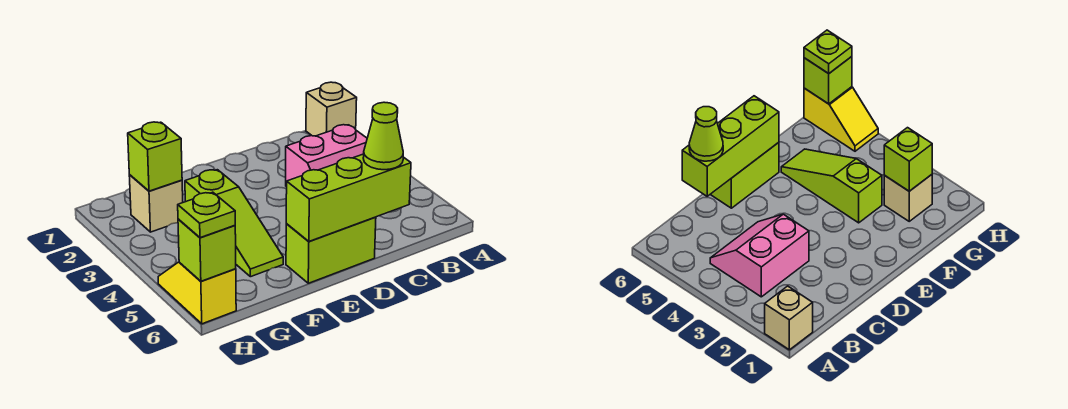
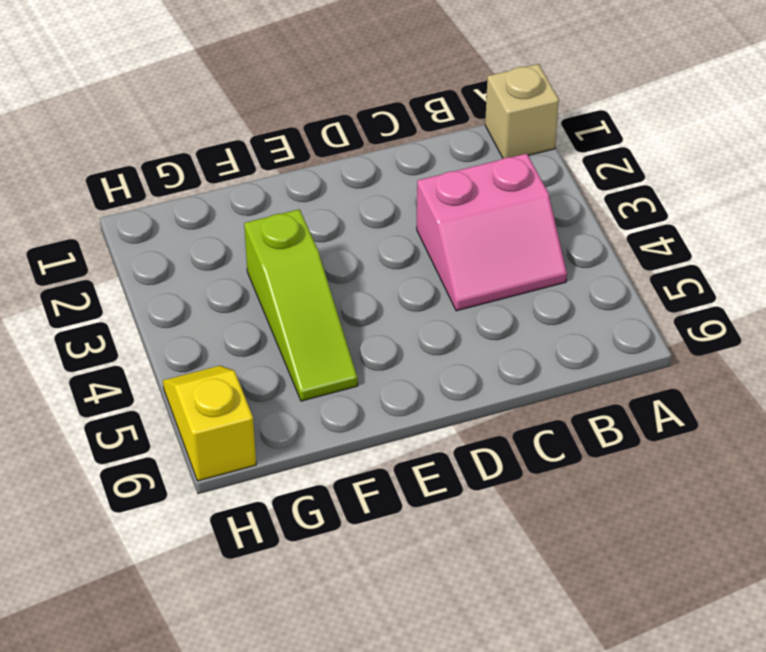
none -> lime 1x2 brick [286,217,376,283]
none -> tan 1x1 brick [129,175,183,232]

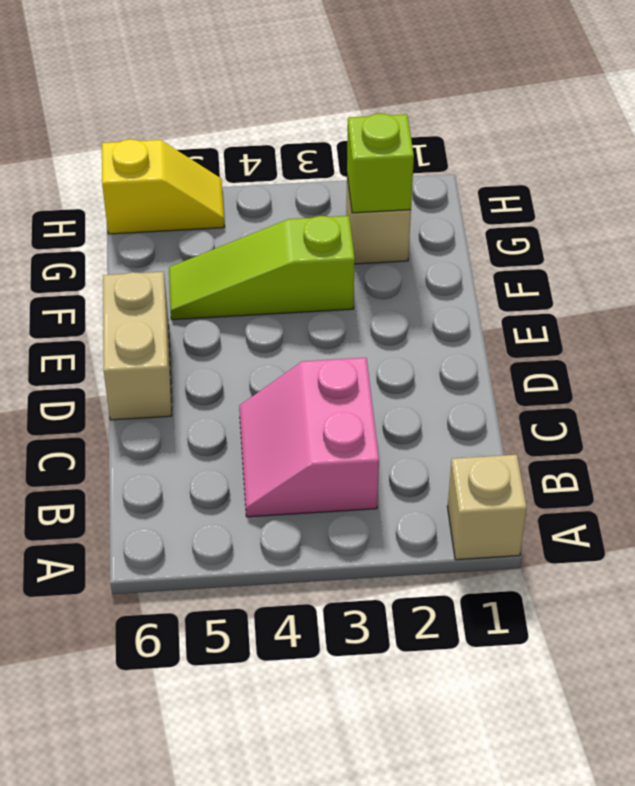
tan 1x2 brick [103,272,172,420] -> lime 1x2 brick [286,217,376,283]
none -> lime 1x3 brick [286,154,411,242]
none -> lime 1x1 brick [178,219,236,281]

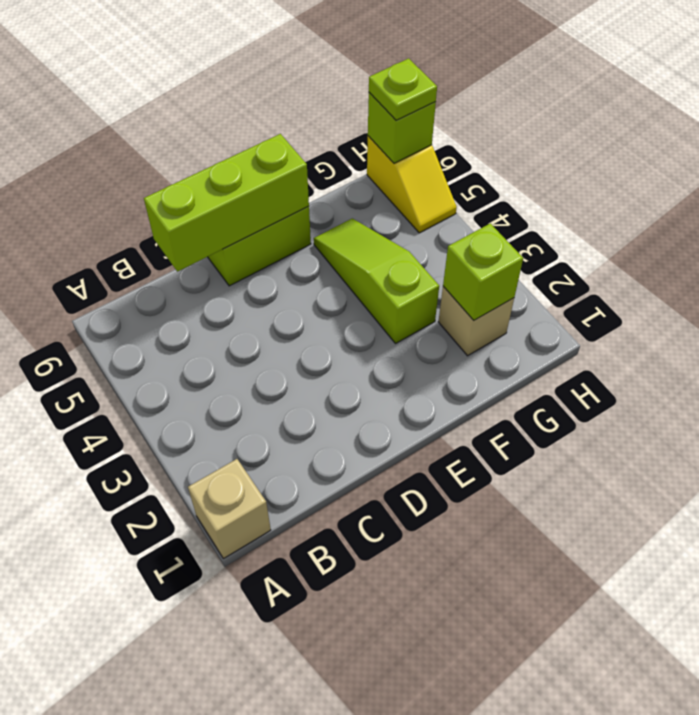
none -> pink 2x2 slope [286,125,367,187]
none -> lime 1x1 cone [363,102,403,170]

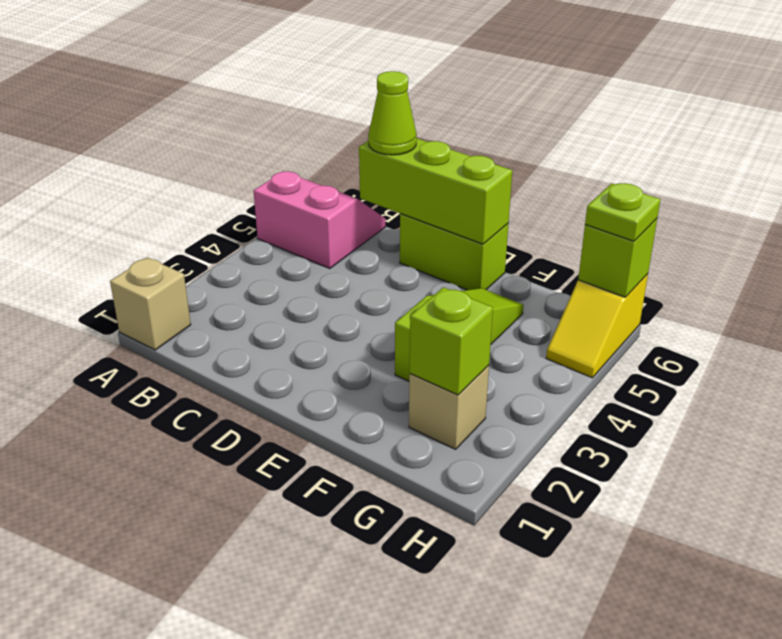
pink 2x2 slope [254,171,385,269] -> pink 2x2 slope moved to [286,125,367,187]

